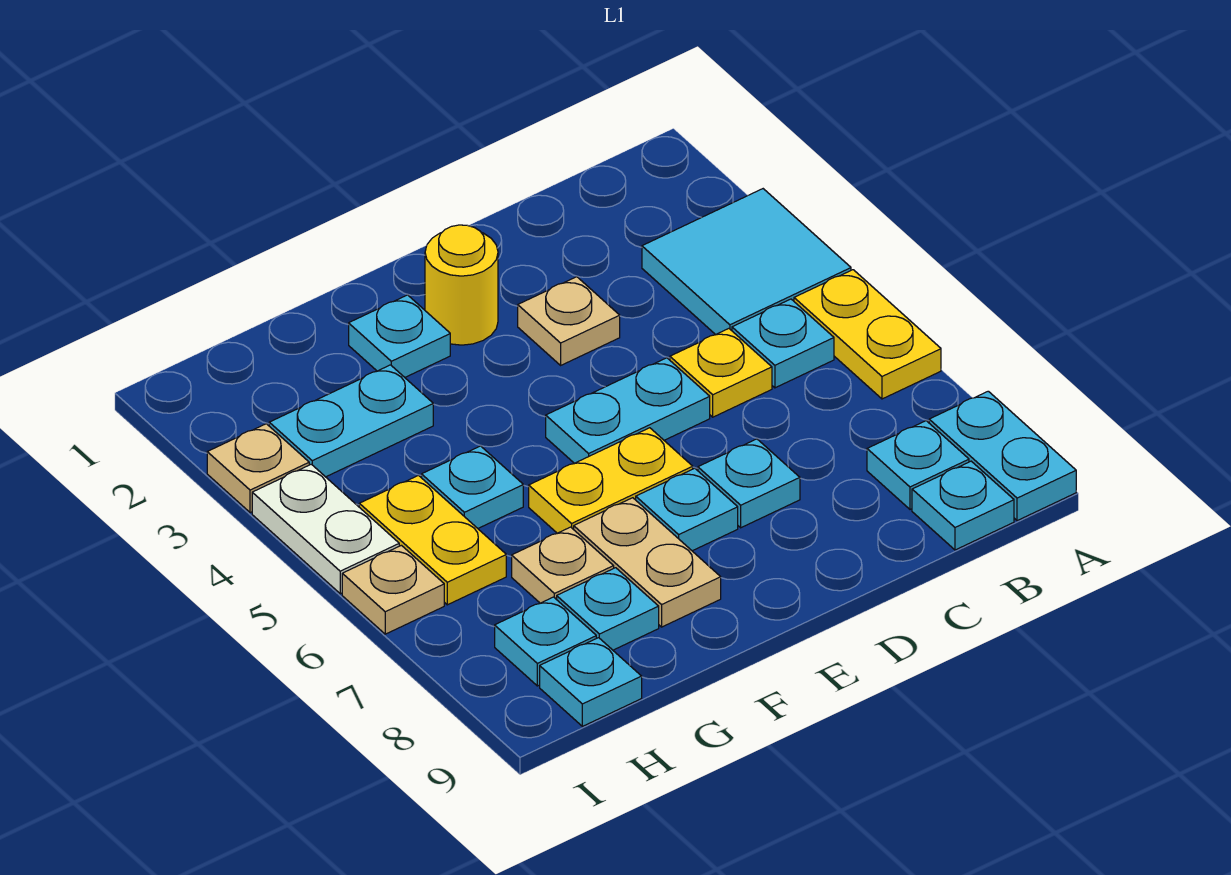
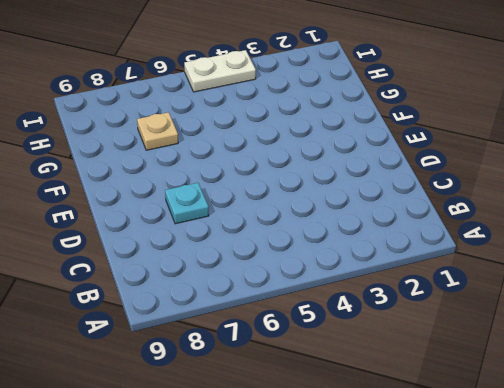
none -> cyan 2x2 tile [642,189,851,335]
none -> yellow 1x2 plate [794,270,941,399]
none -> cyan 1x2 plate [929,391,1076,521]

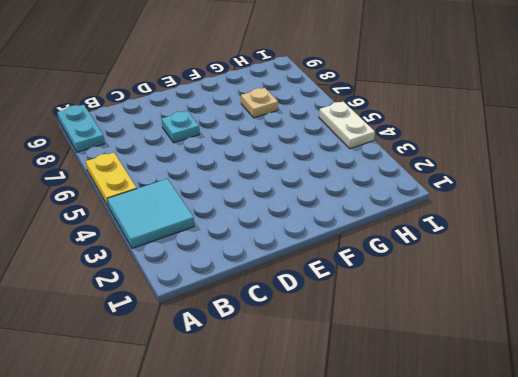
none -> cyan 1x1 plate [732,299,834,388]
none -> cyan 1x1 plate [867,421,969,509]
none -> cyan 1x1 plate [912,461,1014,550]

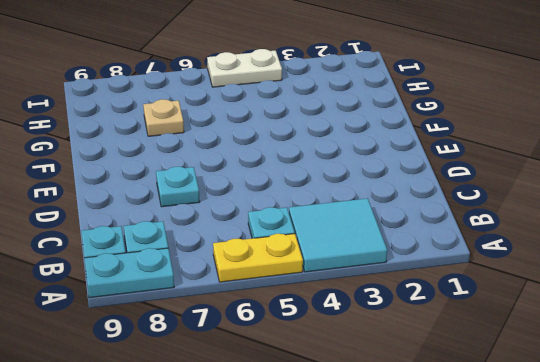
none -> yellow 1x1 plate [670,329,772,417]
none -> tan 1x1 plate [518,277,620,365]
none -> cyan 1x2 plate [546,358,710,463]

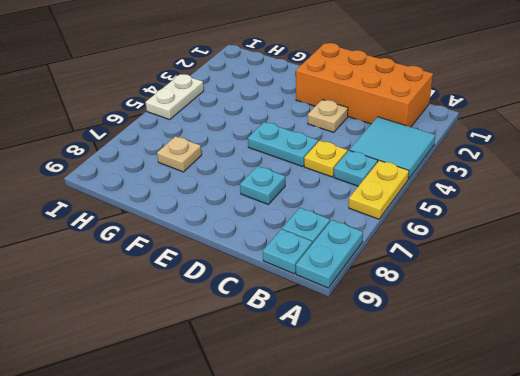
orange 2x4 brick [296,43,433,127] -> yellow 1x1 round brick [425,225,498,345]
none -> yellow 1x2 plate [529,428,693,533]
none -> cyan 1x1 plate [636,468,738,551]
none -> cyan 1x1 plate [349,295,450,377]

